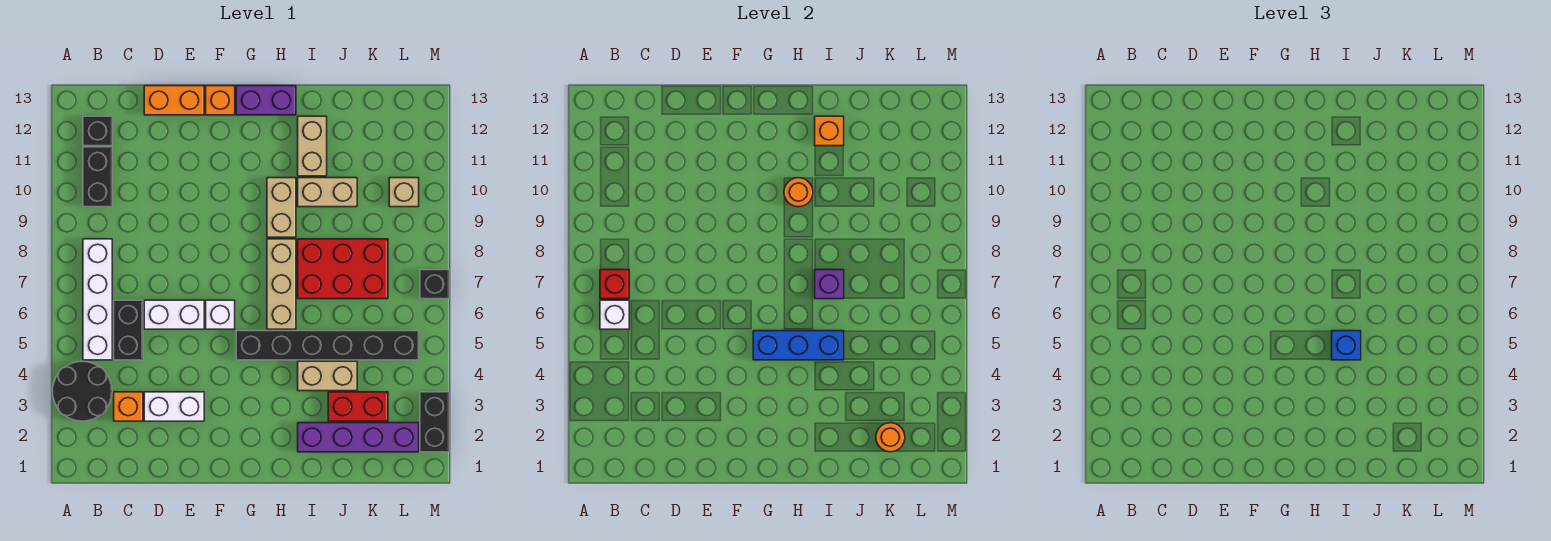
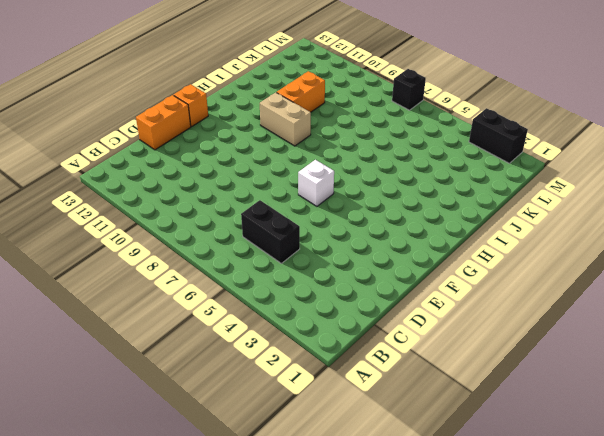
orange 1x2 brick [277,71,325,112] -> tan 1x2 brick [298,178,357,207]
none -> black 2x2 round brick [52,361,112,421]
none -> white 1x4 brick [83,239,112,360]
none -> black 1x2 brick [83,147,112,207]
none -> black 1x1 brick [83,116,112,146]

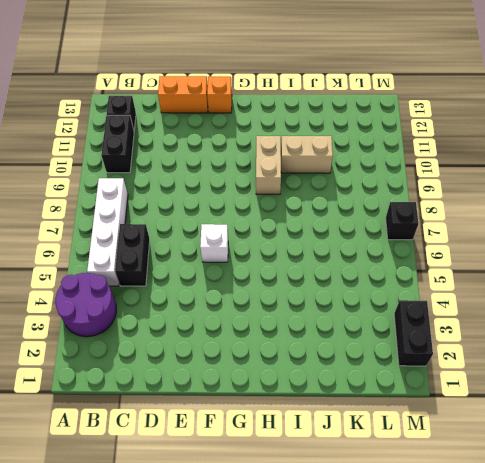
purple 2x2 round brick [55,273,116,337] -> black 2x2 round brick [52,361,112,421]
none -> orange 1x1 brick [114,392,143,421]
none -> white 1x2 brick [144,392,204,421]
none -> white 1x2 brick [144,300,204,329]
none -> black 1x6 brick [236,331,419,360]

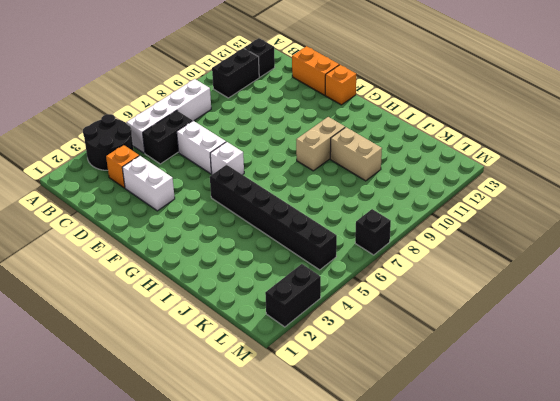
none -> purple 1x2 brick [236,86,296,115]
none -> tan 1x3 brick [267,239,296,329]
none -> purple 1x4 brick [298,423,419,452]
none -> tan 1x2 brick [298,361,357,391]

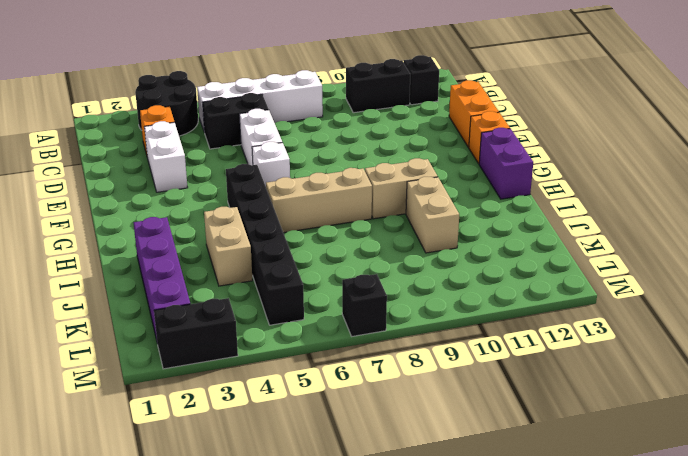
none -> red 2x3 brick [298,239,388,299]
none -> tan 1x2 brick [298,116,327,176]
none -> red 1x2 brick [328,392,388,421]
none -> tan 1x1 brick [389,178,419,207]

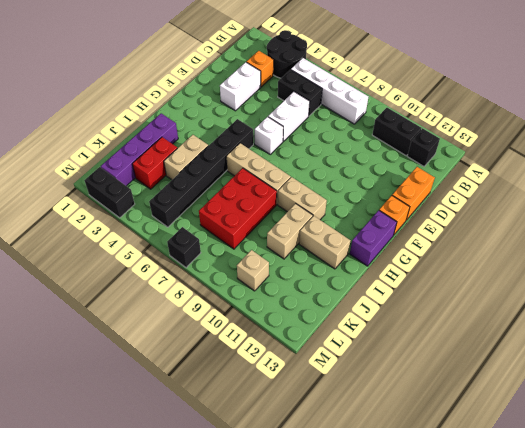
none -> white 1x1 brick [600,300,629,329]
none -> red 1x1 brick [600,270,629,299]
none -> blue 1x3 brick [753,331,844,360]
none -> orange 1x1 round brick [784,178,813,207]

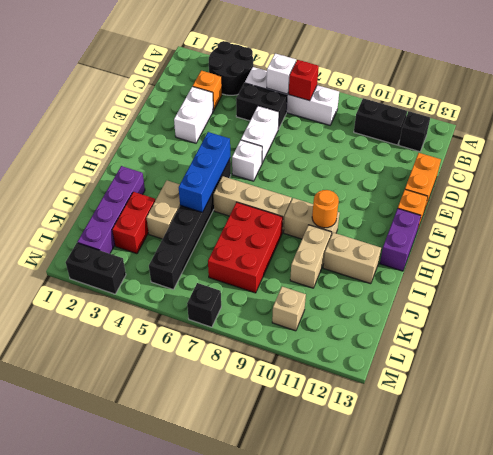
none -> purple 1x1 brick [815,270,844,299]
none -> orange 1x1 brick [815,116,844,146]
none -> orange 1x1 round brick [876,423,905,452]
none -> blue 1x1 brick [1332,331,1361,360]

